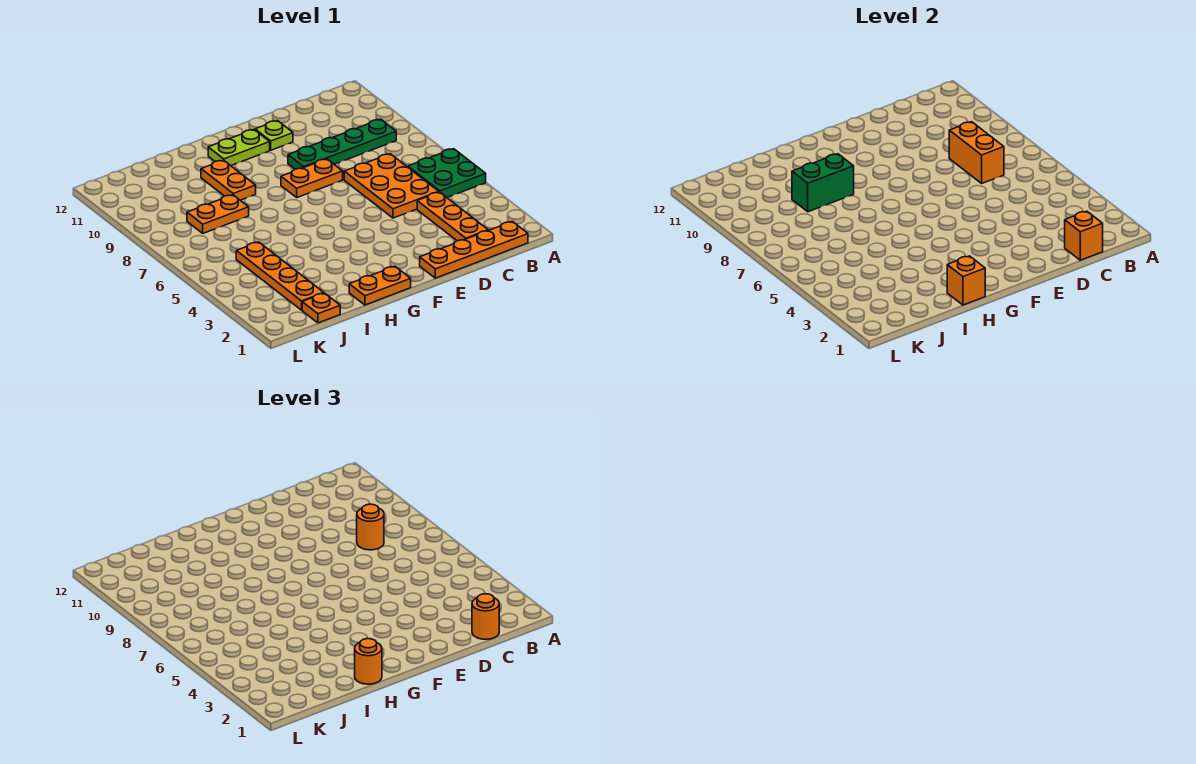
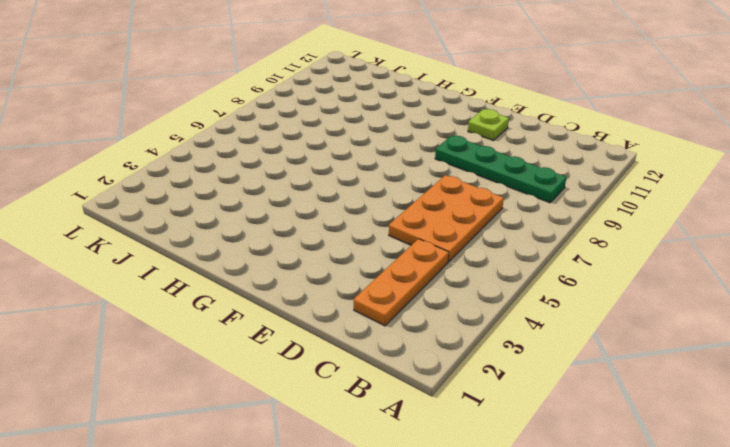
none -> green 2x2 plate [408,149,486,197]
none -> orange 1x4 plate [420,222,528,278]
none -> orange 1x2 plate [281,159,343,197]

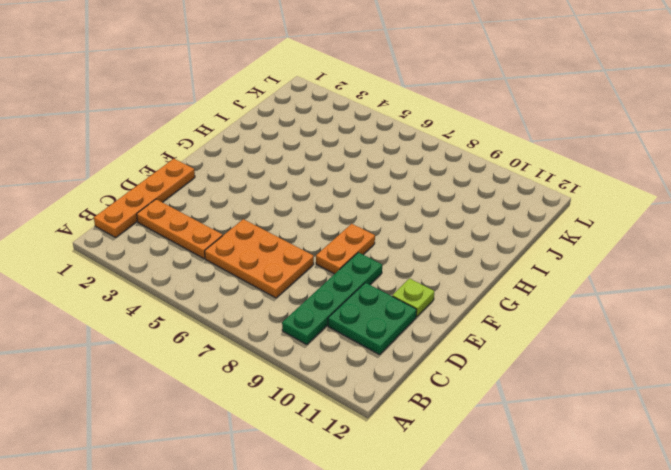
green 2x2 plate [328,283,417,355] -> green 2x2 plate moved to [408,149,486,197]
none -> lime 1x2 plate [208,130,270,166]
none -> orange 1x2 plate [349,266,411,305]
none -> orange 1x2 plate [201,160,256,200]

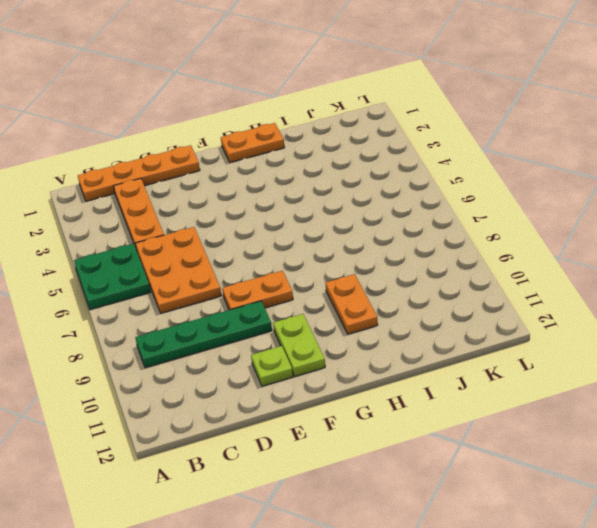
lime 1x2 plate [273,314,325,376] -> lime 1x2 plate turned to [208,130,270,166]
none -> orange 1x2 plate [187,195,249,233]
none -> orange 1x1 plate [302,293,340,323]
none -> orange 1x4 plate [236,242,324,310]

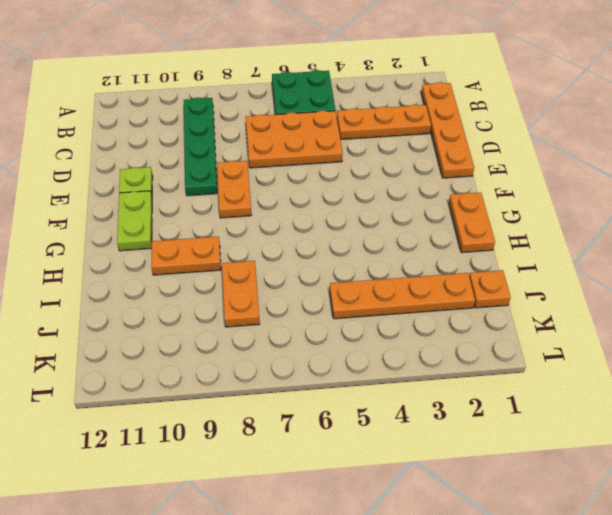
none -> orange 1x1 brick [1065,211,1103,260]
none -> orange 1x2 brick [949,122,1004,183]
none -> orange 1x1 brick [947,256,985,305]

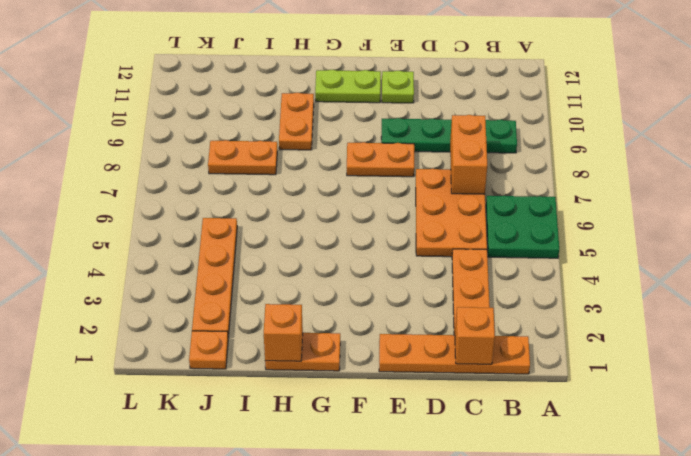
none -> green 1x2 brick [792,154,854,212]
none -> orange 1x1 round brick [472,594,499,639]
none -> orange 1x1 round brick [357,504,384,550]

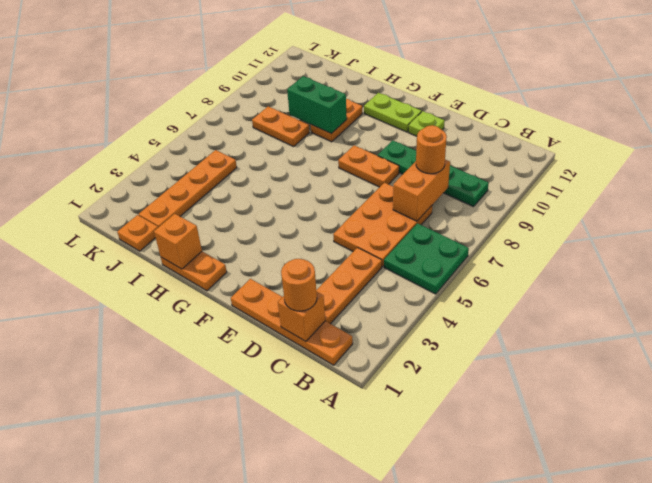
none -> orange 1x1 round brick [355,639,382,684]

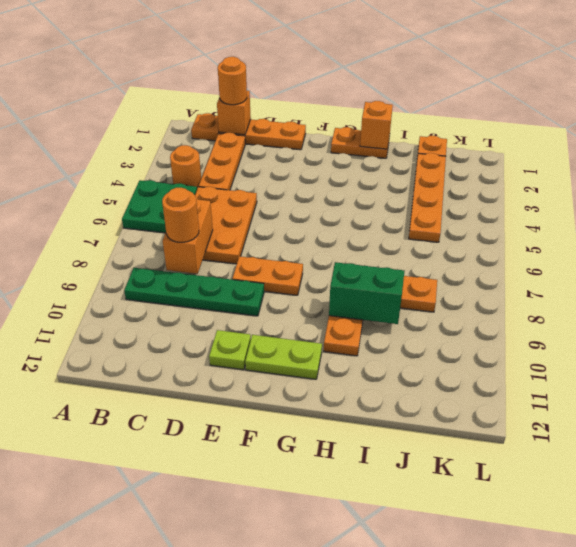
orange 1x1 round brick [170,145,201,189] -> orange 1x1 round brick moved to [355,639,382,684]

